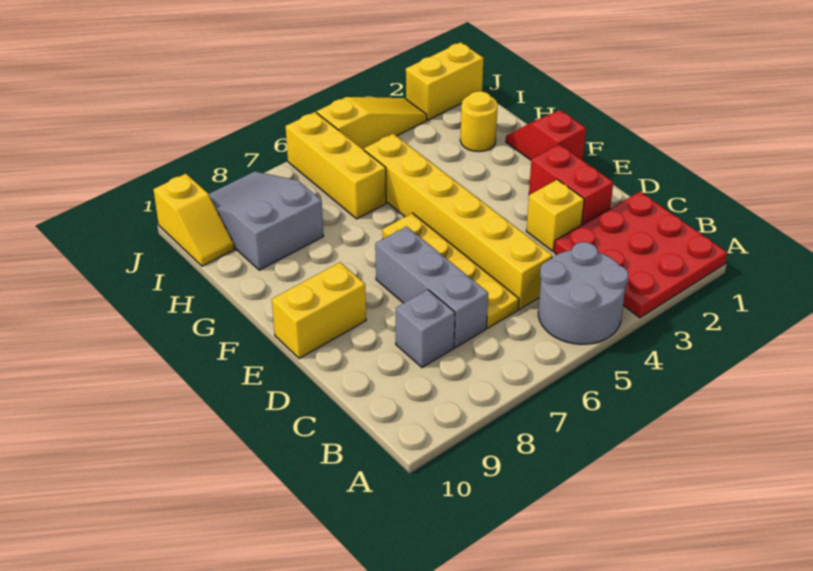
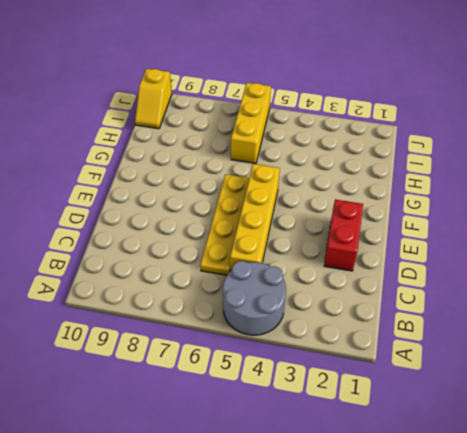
yellow 1x4 brick [230,164,280,271] -> yellow 1x6 brick [364,134,552,309]
none -> red 3x3 plate [554,192,727,318]
none -> grey 1x3 brick [375,226,488,348]
none -> grey 1x1 brick [396,290,455,368]

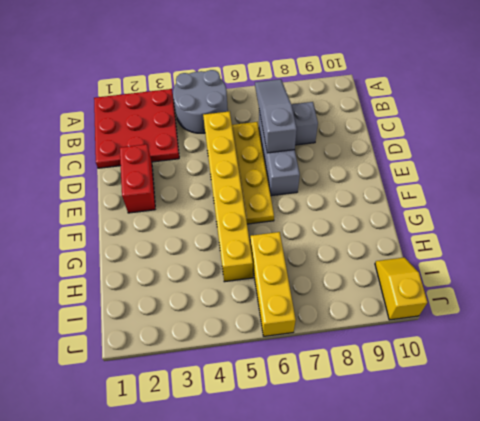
grey 1x3 slope [255,79,297,153] -> none
none -> yellow 1x1 brick [526,180,584,251]
none -> yellow 1x2 brick [272,262,366,358]
none -> red 1x2 slope [506,110,586,160]

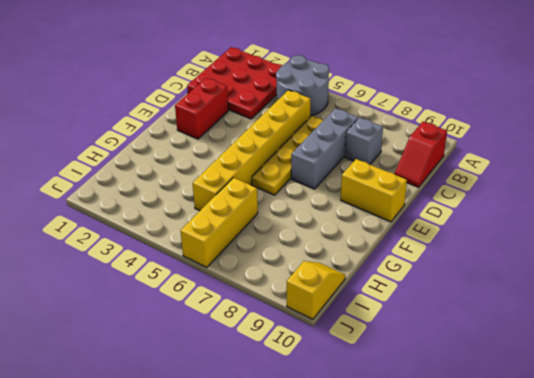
red 1x2 slope [395,122,447,187] -> red 1x2 slope moved to [506,110,586,160]
none -> yellow 1x1 brick [526,180,584,251]
none -> yellow 1x1 round brick [460,91,498,152]
none -> grey 2x3 slope [209,171,324,270]

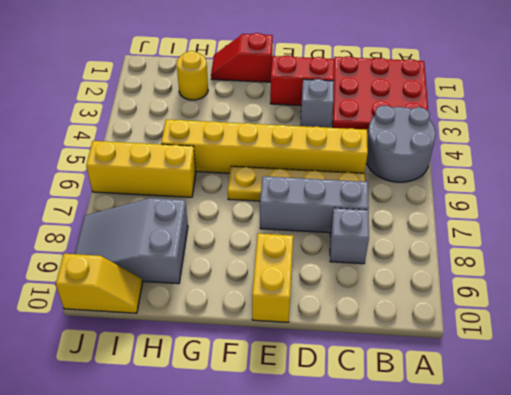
grey 1x1 brick [300,79,334,128] -> yellow 1x1 brick [526,180,584,251]
none -> yellow 1x2 brick [406,42,483,120]
none -> yellow 1x3 slope [317,97,427,150]

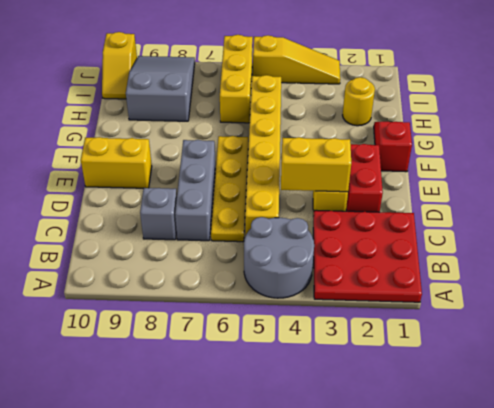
yellow 1x2 brick [281,137,351,192] -> yellow 1x2 brick moved to [406,42,483,120]

